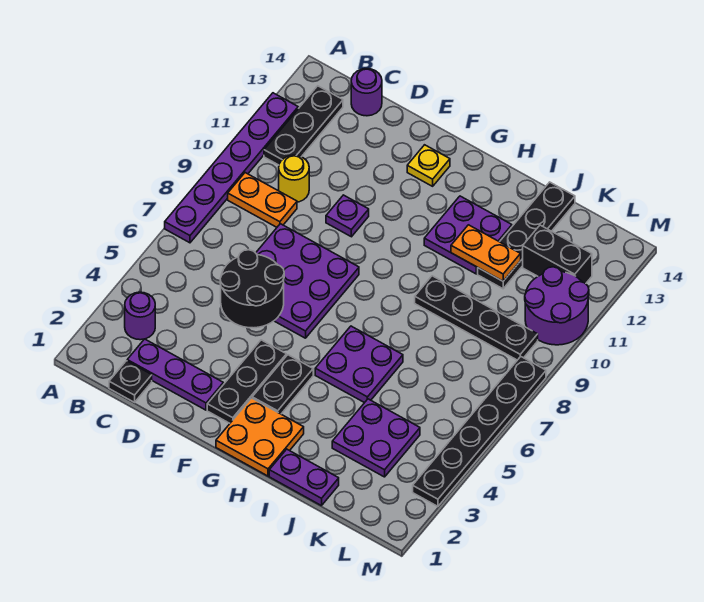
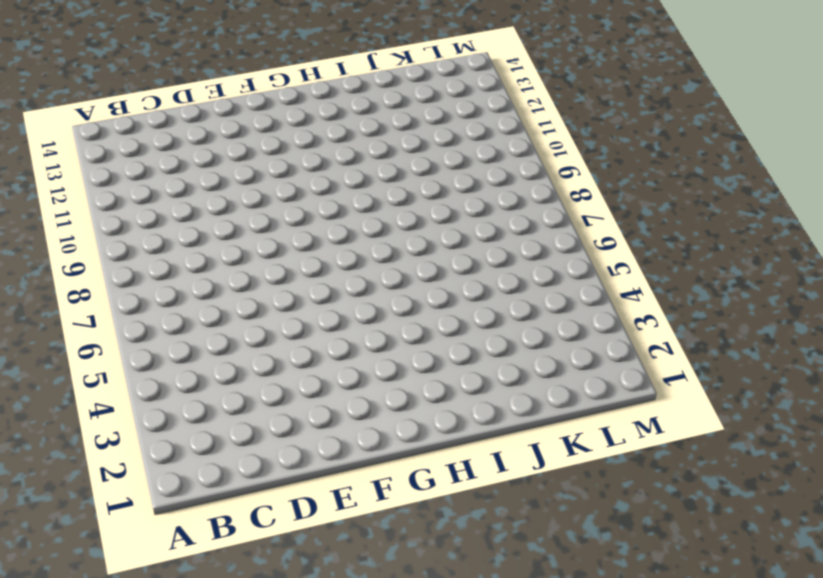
none -> purple 1x6 plate [165,93,298,243]
none -> purple 1x1 round brick [125,292,155,340]
none -> orange 1x2 plate [228,173,297,227]

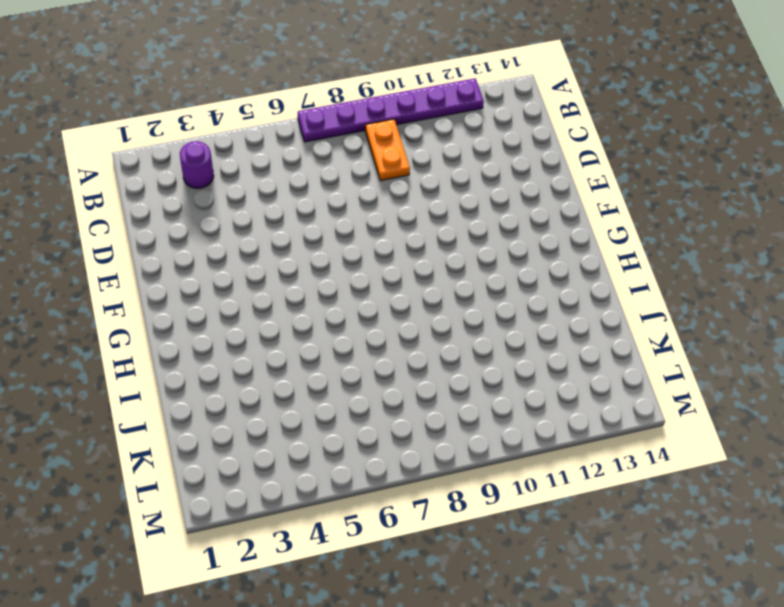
none -> black 1x3 plate [264,86,343,165]
none -> black 1x1 plate [109,361,152,402]
none -> purple 1x3 plate [127,339,223,410]

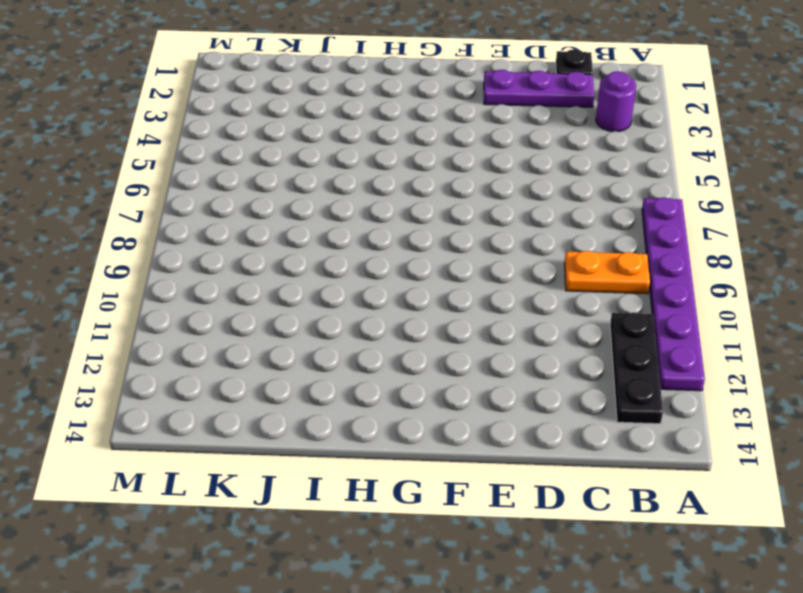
none -> yellow 1x1 round brick [279,155,309,202]
none -> purple 1x1 round brick [351,69,382,116]
none -> purple 3x3 plate [256,224,359,338]

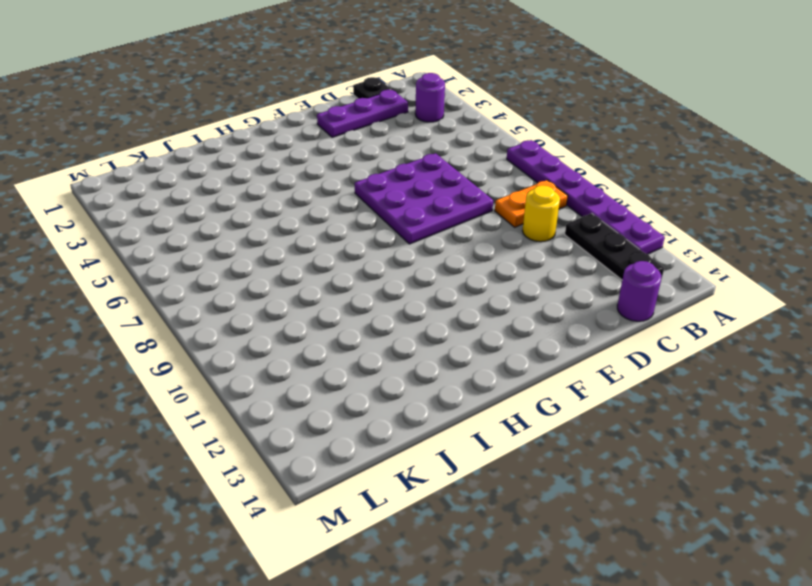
none -> purple 1x1 plate [326,195,369,237]
none -> black 1x3 plate [207,340,286,423]
none -> yellow 1x1 plate [407,145,450,186]

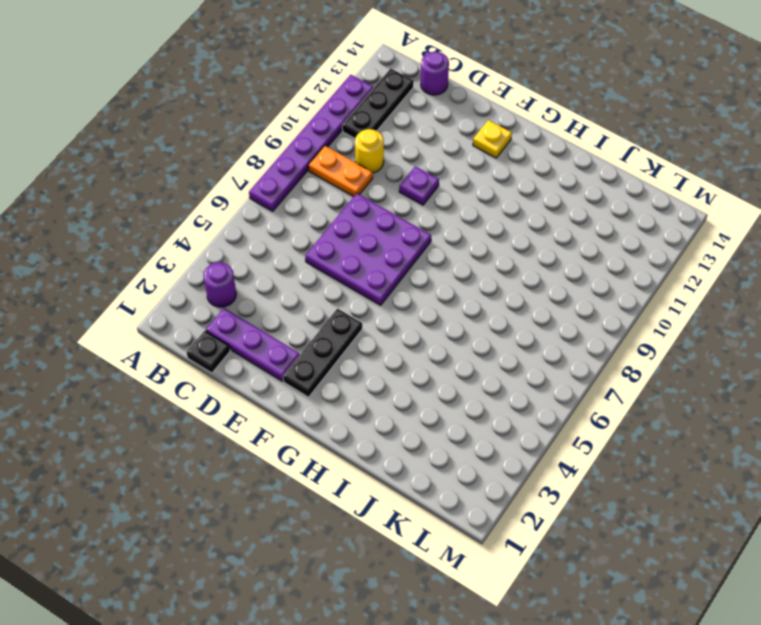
none -> orange 2x2 plate [216,398,304,476]
none -> black 1x2 plate [252,355,313,414]
none -> purple 2x2 plate [315,326,403,403]

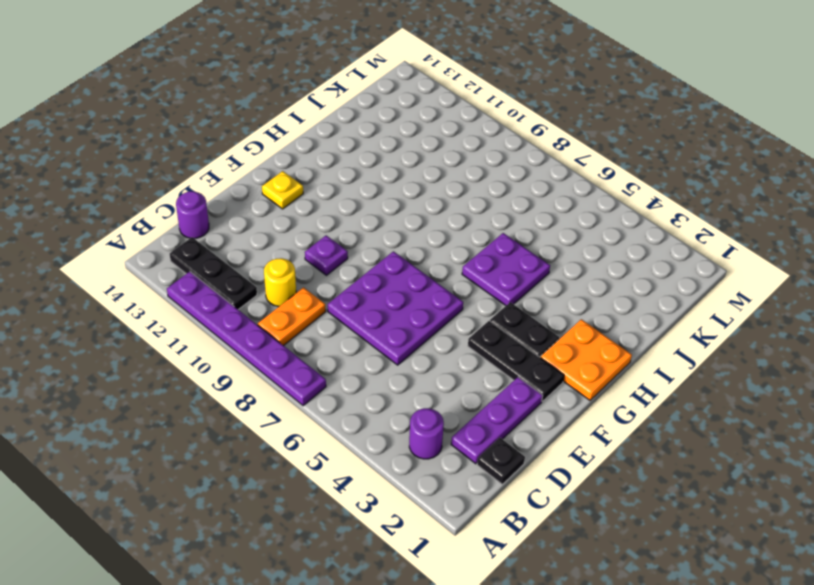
none -> purple 2x2 plate [424,196,512,274]
none -> purple 1x2 plate [269,449,339,506]
none -> black 1x4 plate [415,276,538,360]

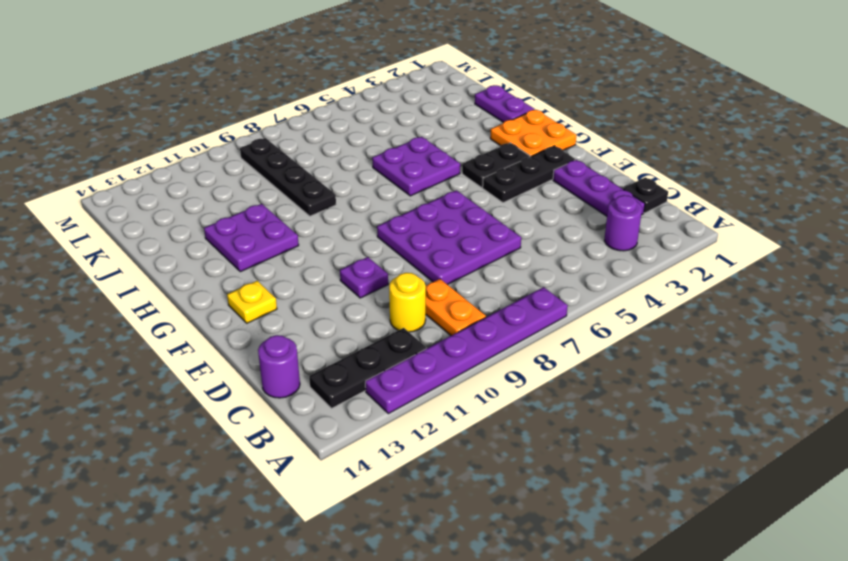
none -> purple 2x2 plate [332,399,420,477]
none -> black 1x4 plate [478,182,575,289]
none -> black 1x2 brick [523,225,592,284]

